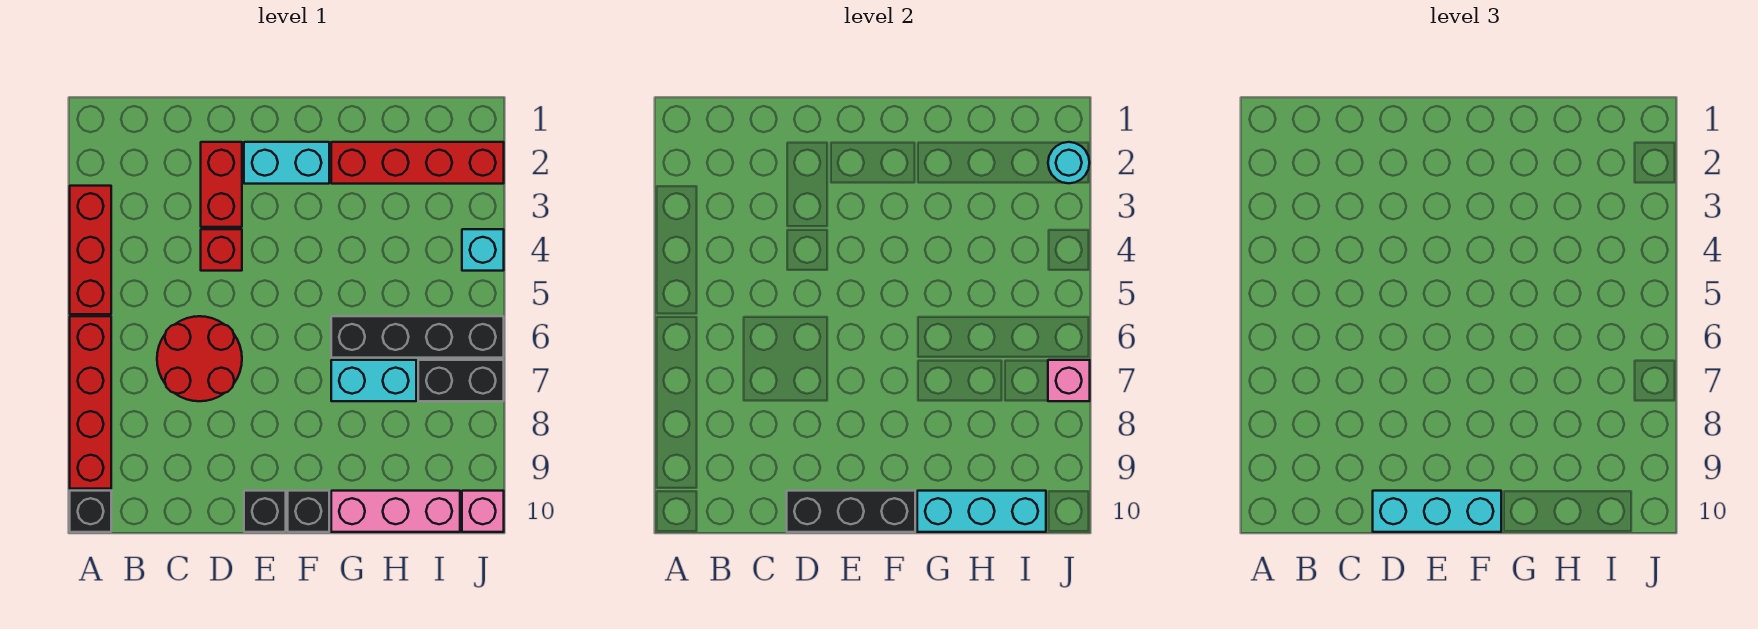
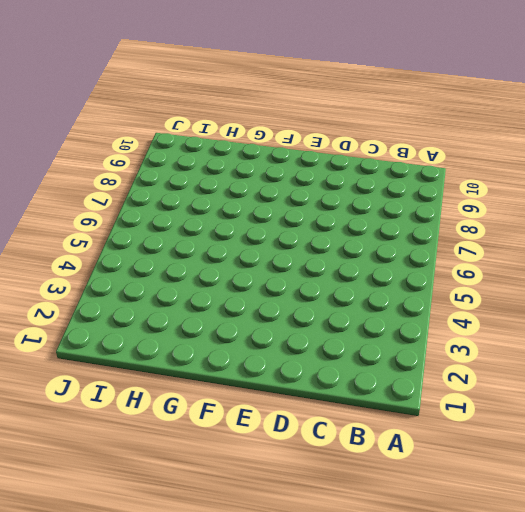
none -> red 1x3 brick [70,186,111,314]
none -> red 1x4 brick [70,316,111,489]
none -> black 1x1 brick [70,491,111,532]

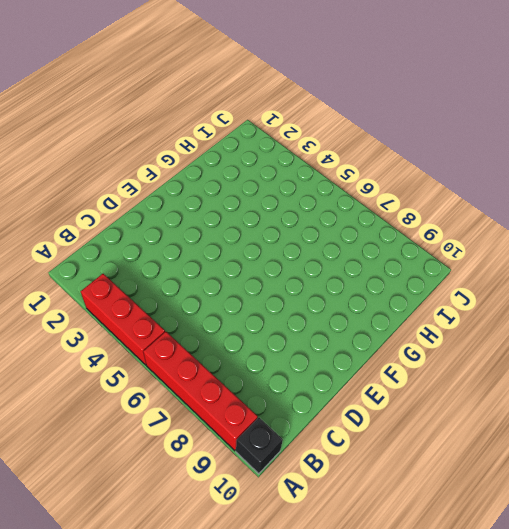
none -> red 2x2 round brick [157,316,242,401]
none -> red 1x2 brick [201,142,242,227]
none -> red 1x1 brick [201,229,242,271]

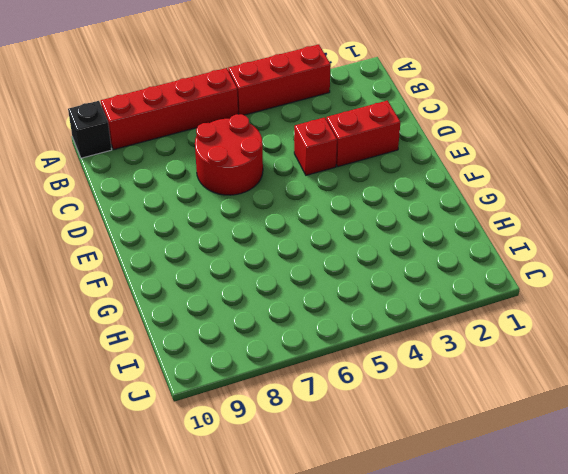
none -> cyan 1x2 brick [244,142,329,184]
none -> black 1x1 brick [244,491,286,532]
none -> black 1x1 brick [288,491,329,532]

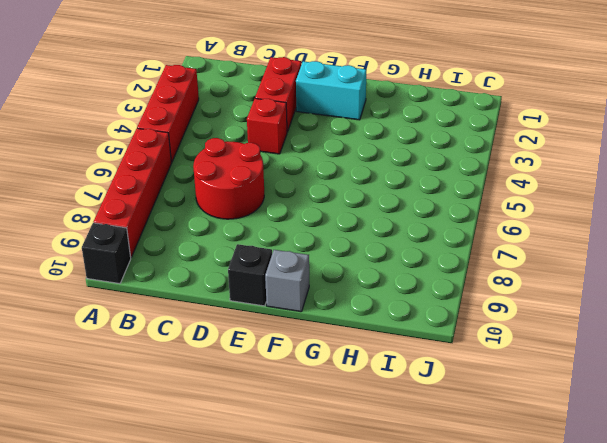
grey 1x1 brick [265,250,309,312] -> black 1x1 brick [288,491,329,532]
none -> red 1x4 brick [331,142,504,184]
none -> black 1x4 brick [331,316,504,358]
none -> cyan 1x2 brick [331,360,416,401]

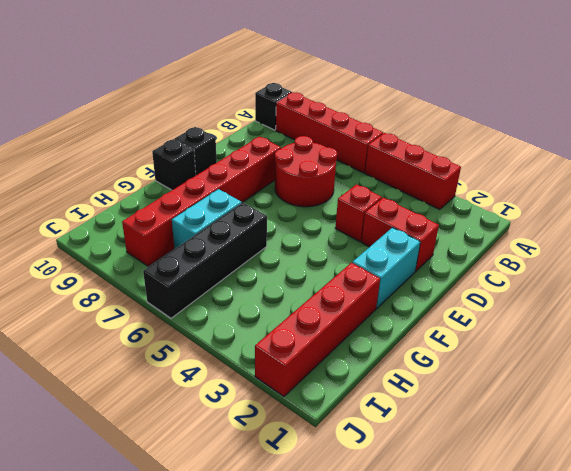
red 1x6 brick [122,137,281,266] -> none
none -> pink 1x3 brick [331,491,460,532]
none -> black 1x2 brick [418,360,504,401]
none -> cyan 1x1 brick [462,229,504,271]

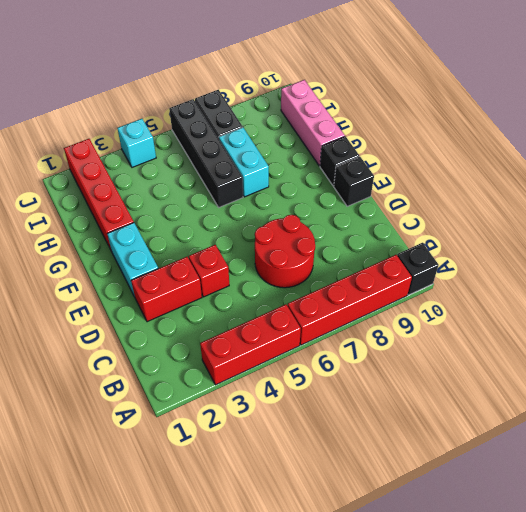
none -> pink 1x1 brick [462,491,504,532]
none -> black 1x3 brick [787,491,915,532]
none -> cyan 1x3 brick [917,491,1046,532]

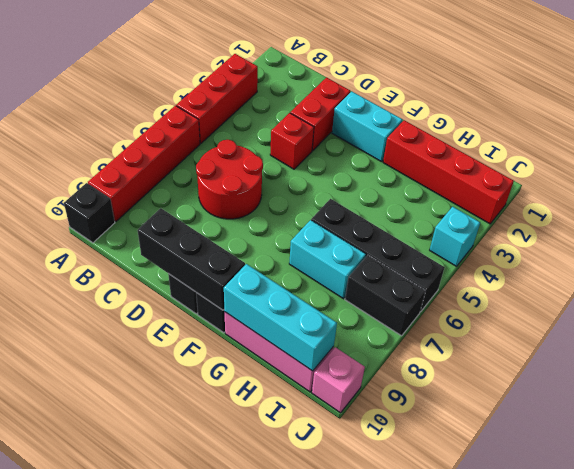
none -> cyan 1x1 round brick [1048,142,1089,183]
none -> pink 1x1 brick [1048,360,1090,401]
none -> cyan 1x3 brick [1373,491,1501,532]

